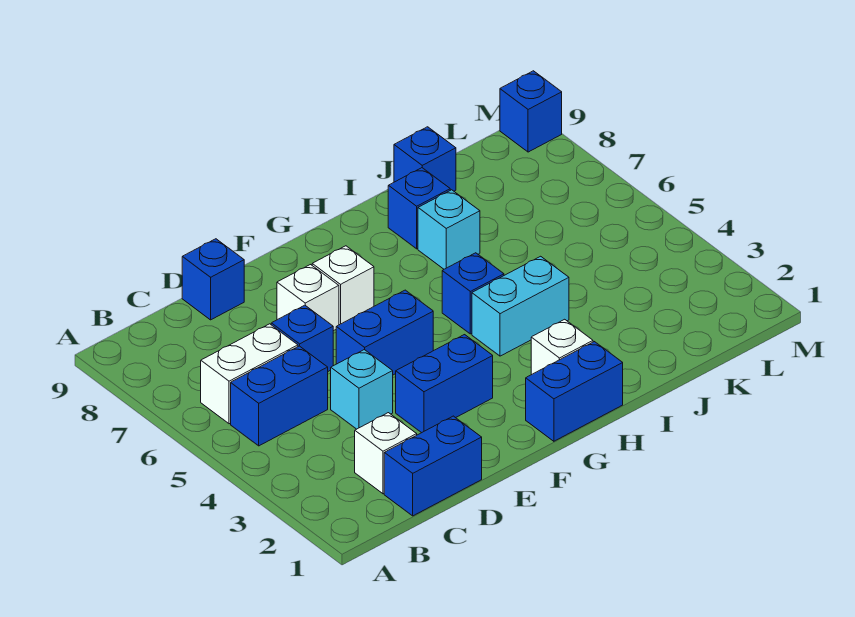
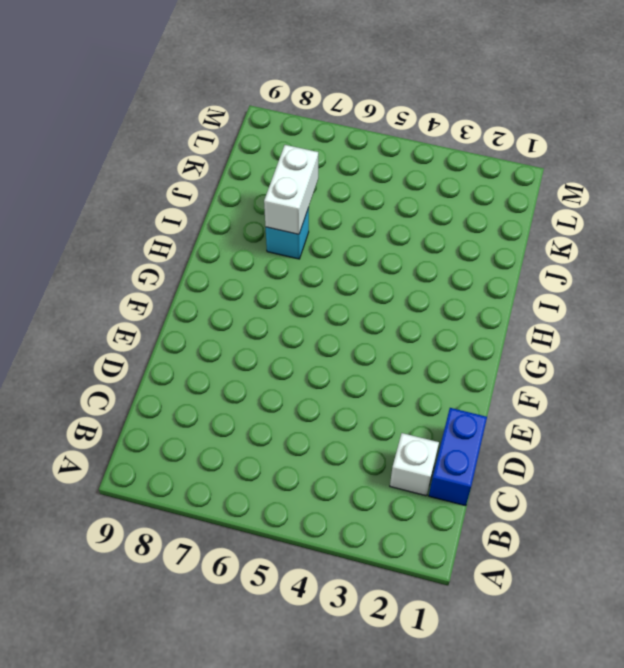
white 1x2 brick [264,145,318,234] -> white 1x2 brick moved to [201,324,298,424]
none -> blue 1x2 brick [231,346,328,446]
none -> cyan 1x1 brick [331,350,393,429]
none -> blue 1x1 brick [271,305,333,371]

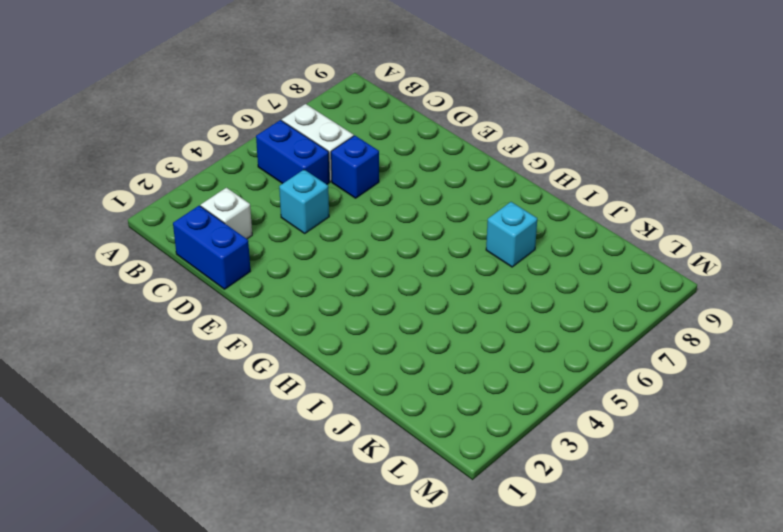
none -> blue 1x1 brick [182,239,244,320]
none -> blue 1x2 brick [396,335,493,433]
none -> blue 1x2 brick [336,290,433,375]

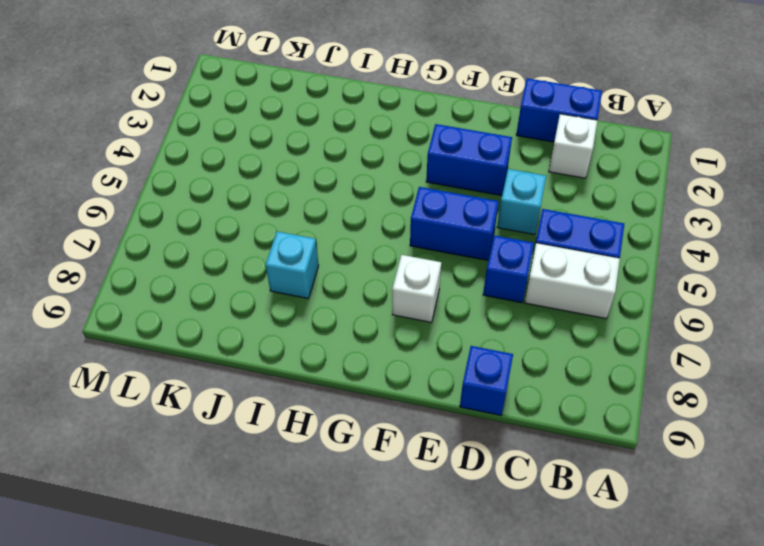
none -> white 1x1 brick [277,265,339,331]
none -> blue 1x2 brick [526,342,623,441]
none -> white 1x1 brick [531,319,593,375]

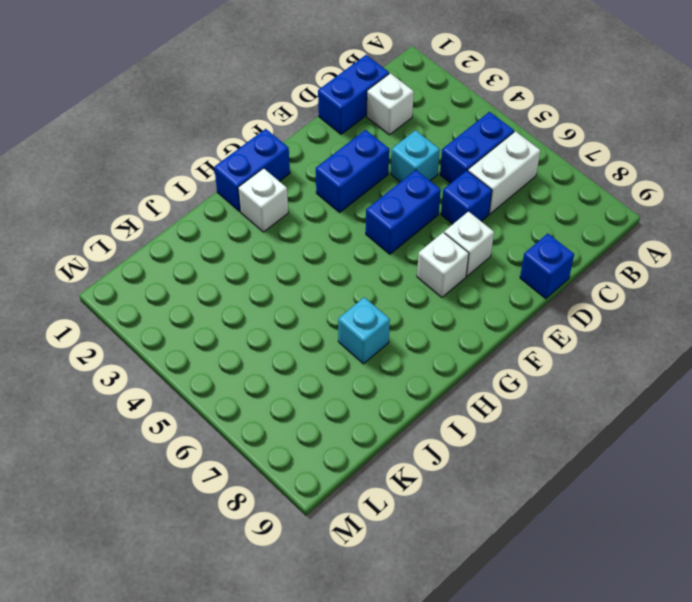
none -> cyan 1x2 brick [472,256,569,356]
none -> blue 1x1 brick [442,253,504,334]
none -> blue 1x1 brick [388,168,450,249]

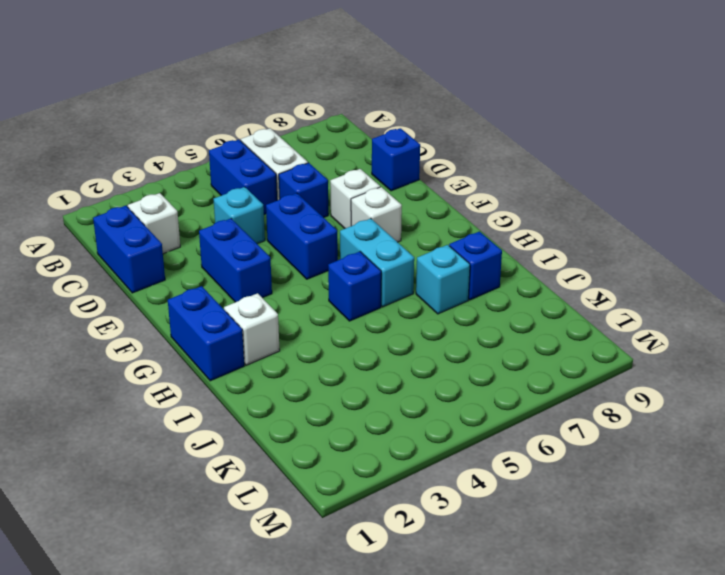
cyan 1x2 brick [340,218,414,307] -> cyan 1x2 brick moved to [472,256,569,356]
none -> blue 1x1 brick [394,127,456,191]
none -> blue 1x1 brick [500,71,562,152]

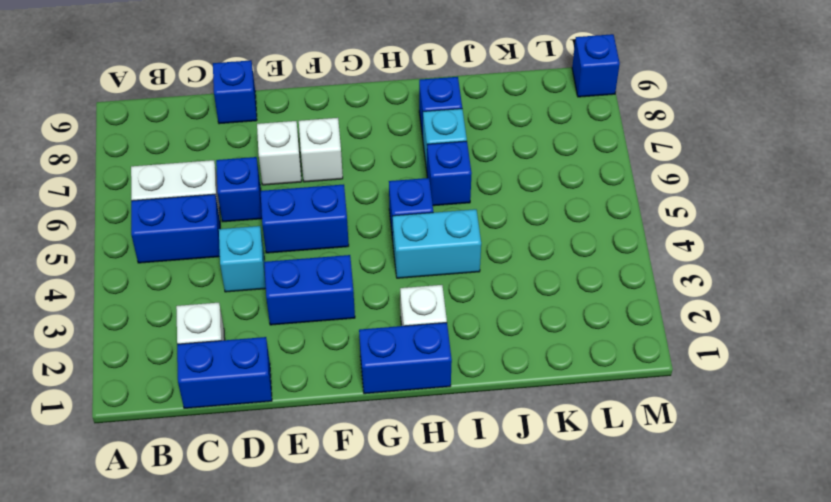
blue 1x1 brick [427,141,472,206] -> blue 1x1 brick moved to [394,127,456,191]

